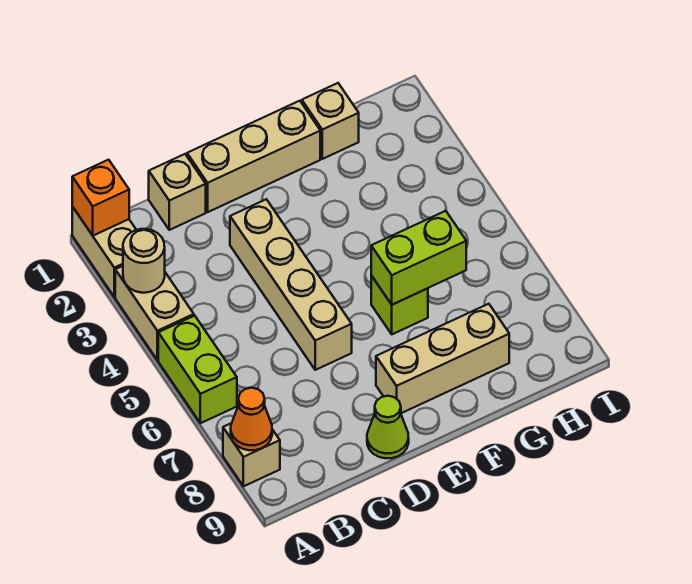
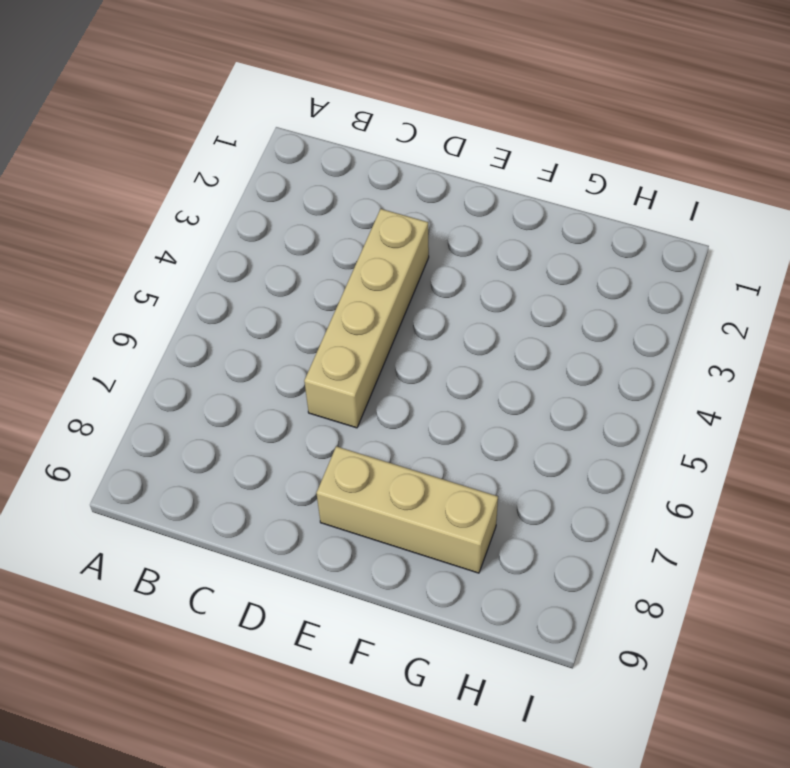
none -> tan 1x2 brick [72,207,136,297]
none -> tan 1x2 brick [115,266,194,360]
none -> lime 1x2 brick [158,316,237,423]

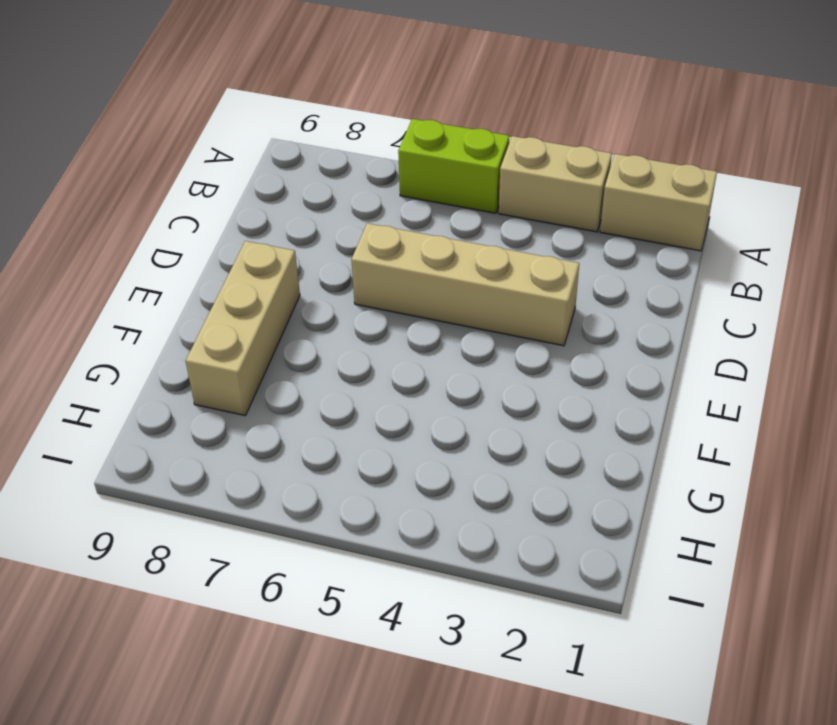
none -> tan 1x1 brick [223,423,280,486]
none -> tan 1x1 brick [149,154,206,230]
none -> tan 1x3 brick [187,101,320,212]

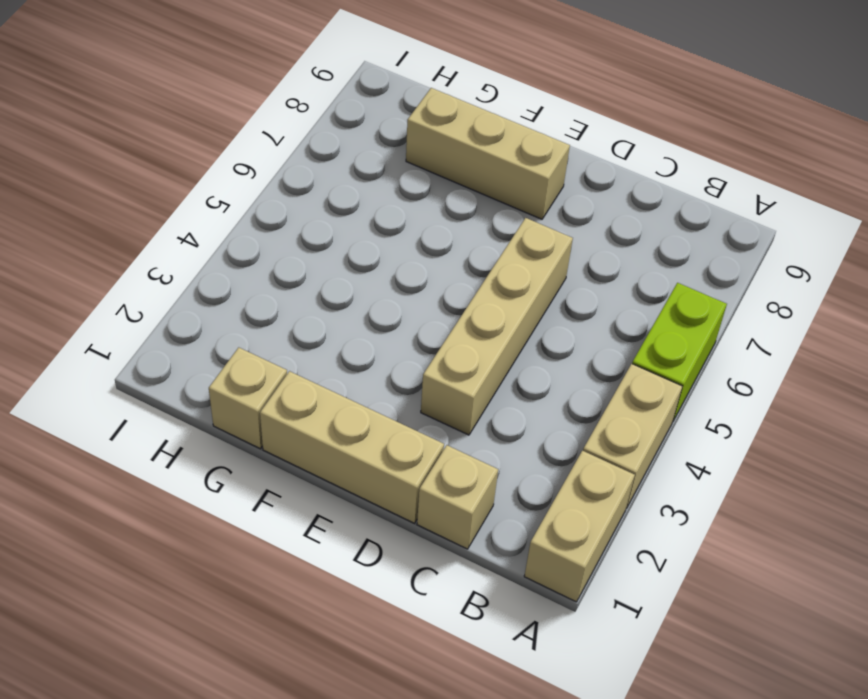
none -> tan 1x1 brick [223,423,280,486]
none -> lime 1x1 cone [367,396,409,458]
none -> lime 1x1 brick [371,276,428,334]

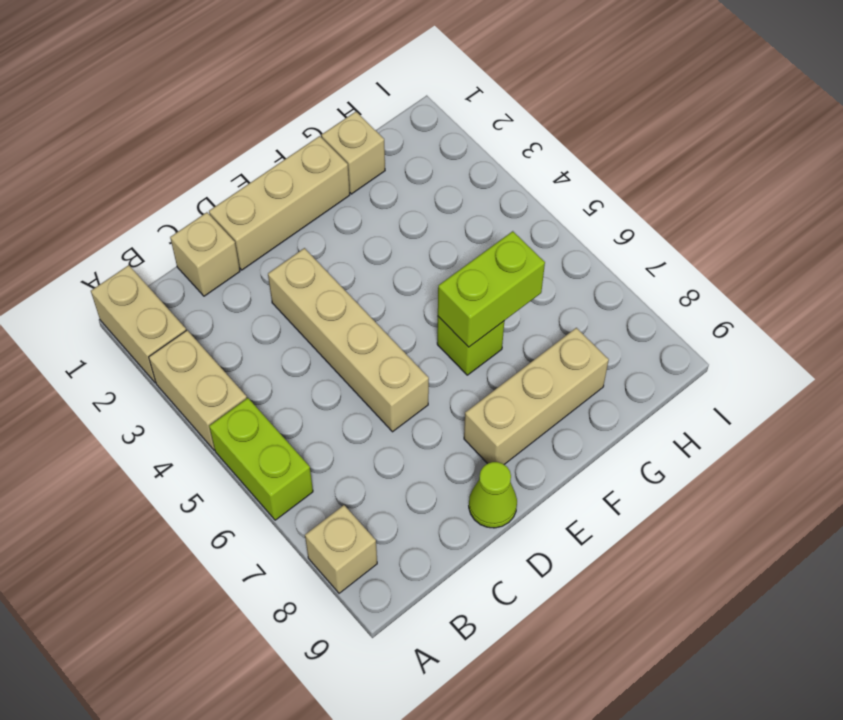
none -> orange 1x1 brick [72,160,129,236]
none -> tan 1x1 round brick [123,229,165,293]
none -> orange 1x1 cone [231,388,272,450]

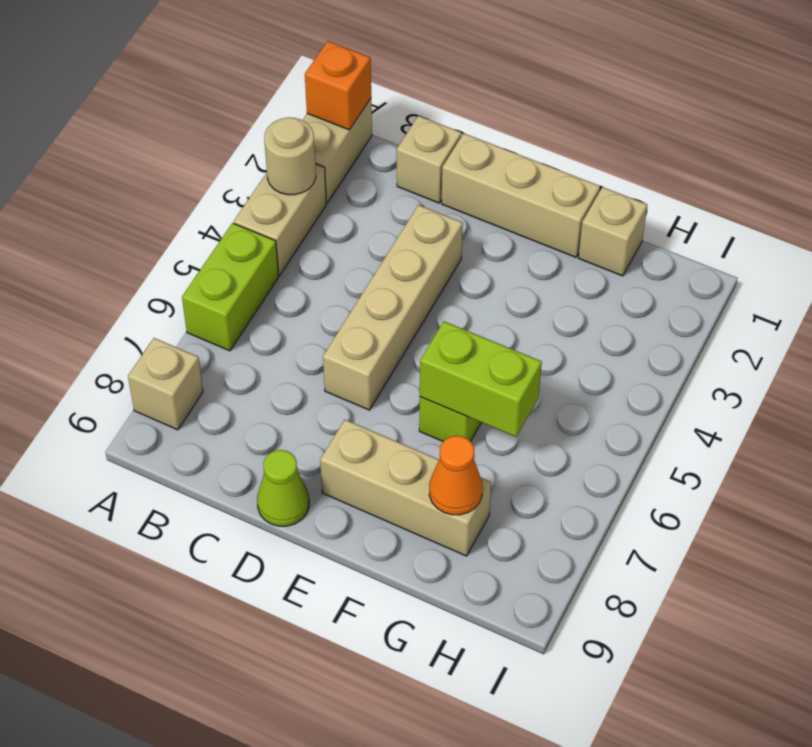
orange 1x1 cone [429,436,483,515] -> orange 1x1 cone moved to [231,388,272,450]

